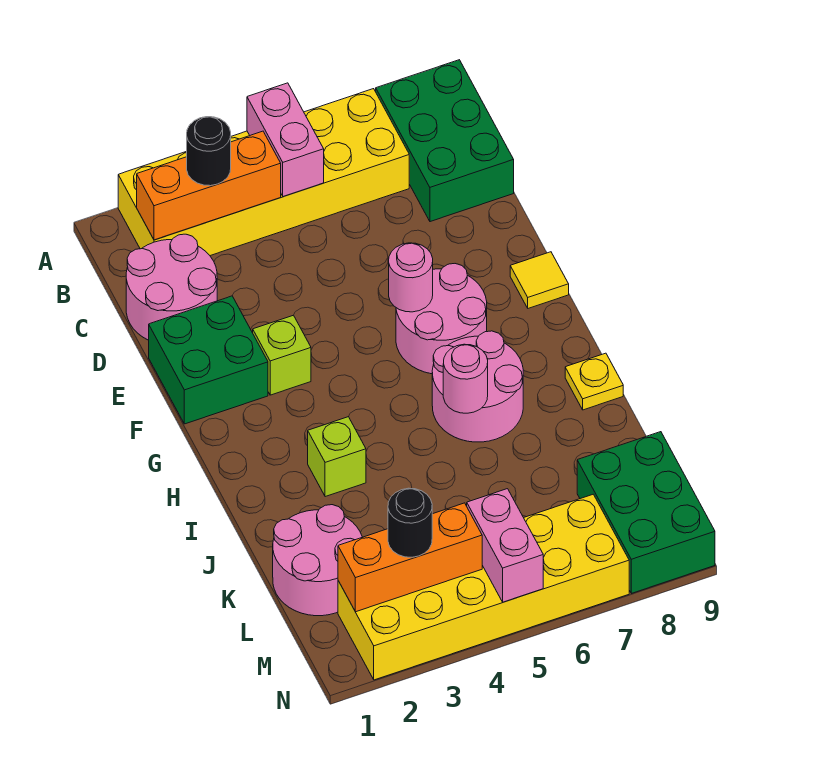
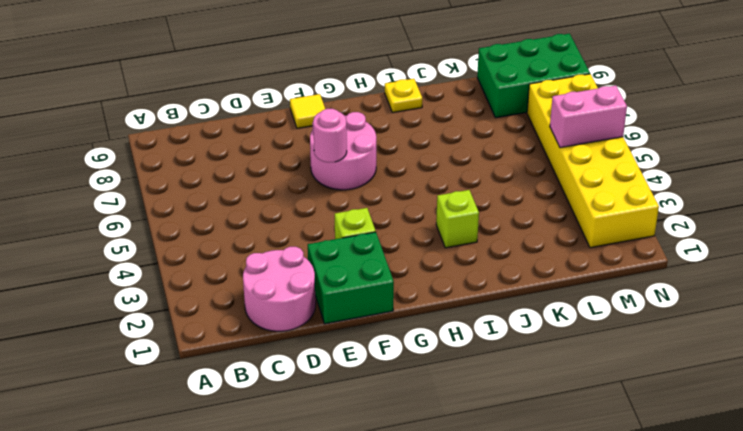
none -> yellow 2x6 brick [118,89,409,256]
none -> green 2x3 brick [376,60,514,222]
none -> pink 2x2 round brick [432,331,523,442]

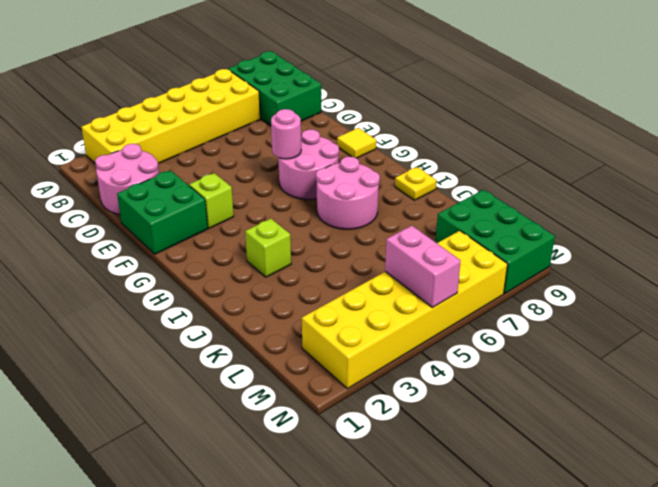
none -> pink 2x2 round brick [273,505,362,616]
none -> pink 1x2 brick [247,83,324,196]
none -> orange 1x3 brick [137,131,281,240]

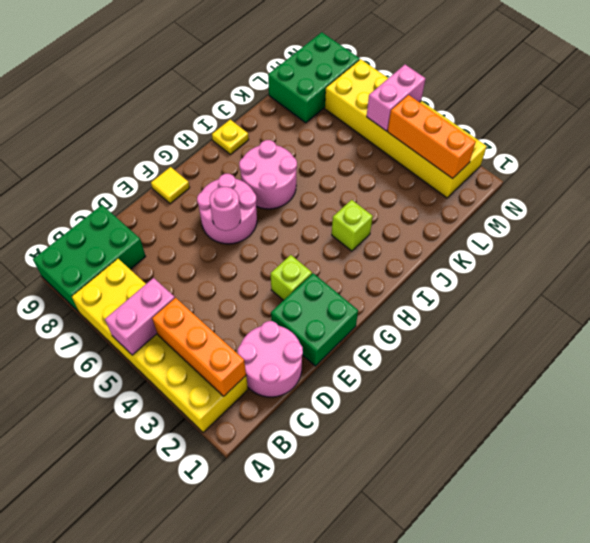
none -> pink 2x2 round brick [273,505,362,616]
none -> pink 1x1 round brick [443,344,488,413]
none -> black 1x1 round brick [187,117,231,186]

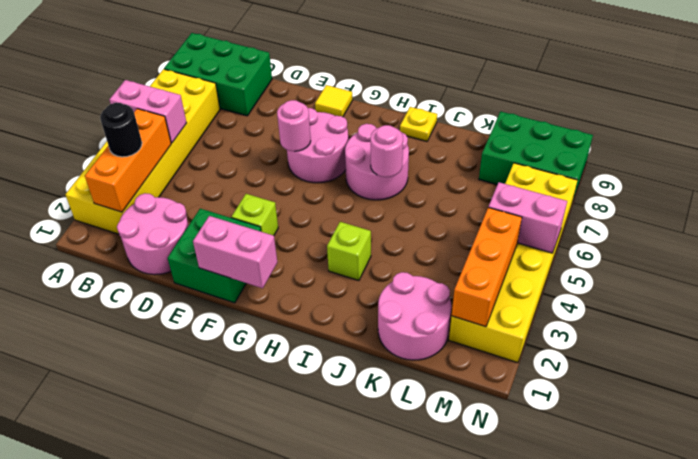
pink 1x2 brick [193,216,277,288] -> none
none -> black 1x1 round brick [388,488,432,557]

